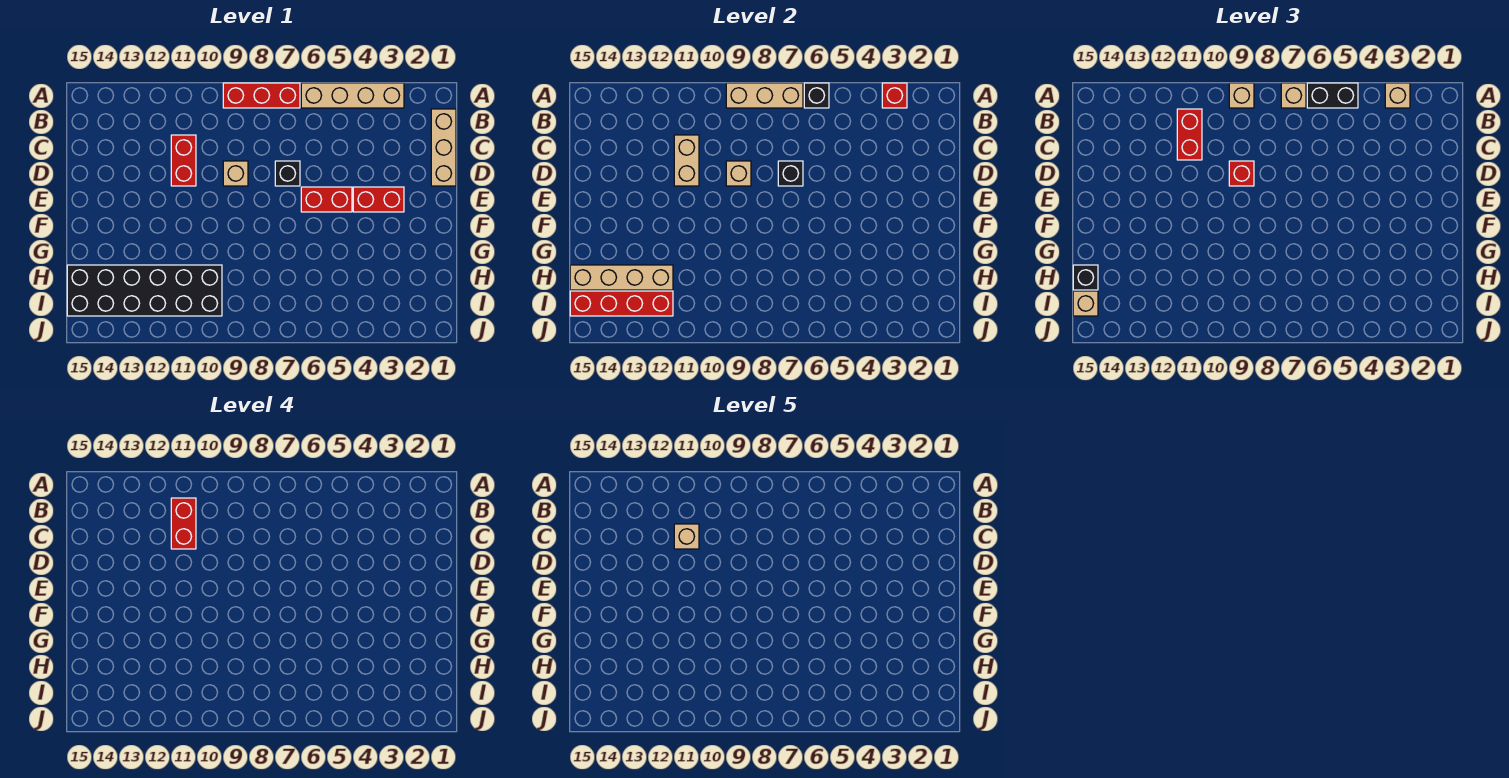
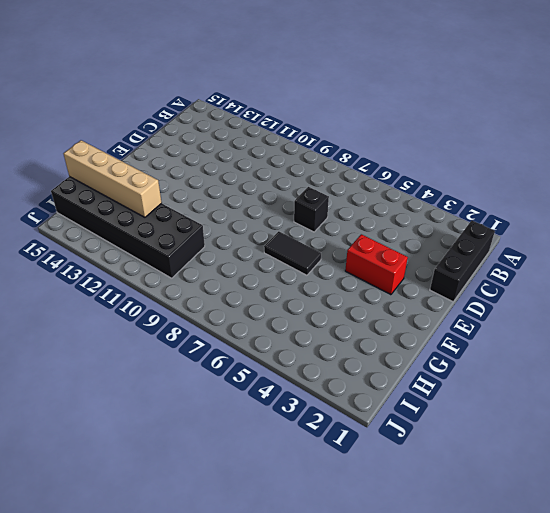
black 1x3 brick [430,220,495,302] -> tan 1x3 brick [431,109,456,186]
black 1x2 tile [264,231,321,275] -> none
none -> tan 1x4 brick [301,83,404,108]
none -> red 1x3 brick [223,83,300,108]
none -> red 1x2 brick [171,135,196,186]

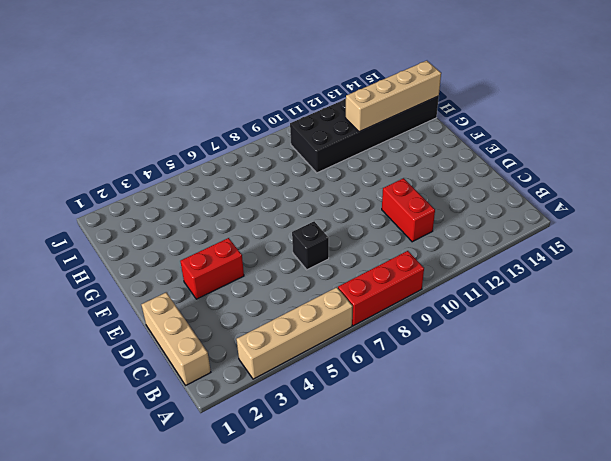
none -> tan 1x1 brick [223,161,248,186]
none -> red 1x2 brick [301,187,352,212]
none -> red 1x1 brick [882,83,907,108]

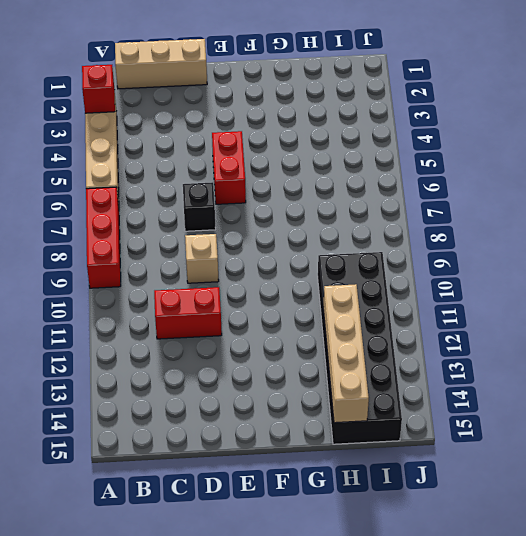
none -> red 1x2 brick [353,187,404,212]
none -> black 1x1 brick [804,83,829,108]
none -> tan 1x3 brick [726,83,803,108]

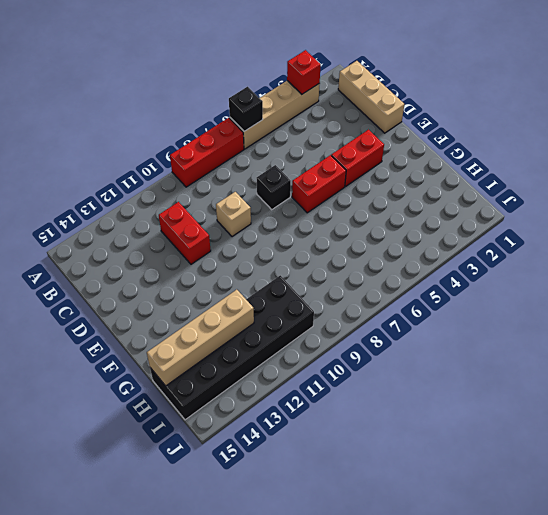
none -> tan 1x3 brick [726,83,803,108]
none -> tan 1x2 brick [674,135,699,186]
none -> black 1x1 brick [778,161,803,186]

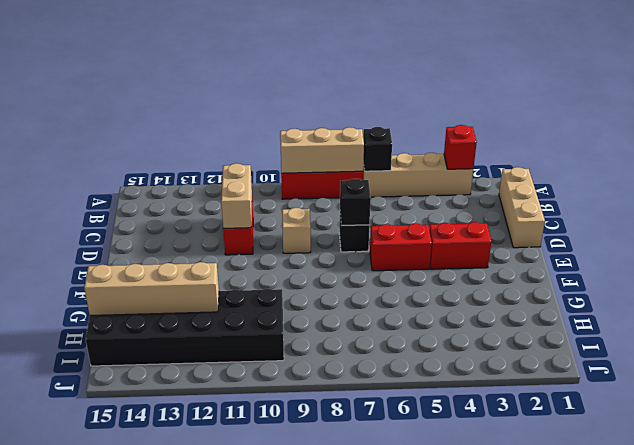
none -> tan 1x1 brick [726,161,751,186]
none -> red 1x4 brick [570,291,673,316]
none -> tan 1x1 brick [1385,83,1410,108]

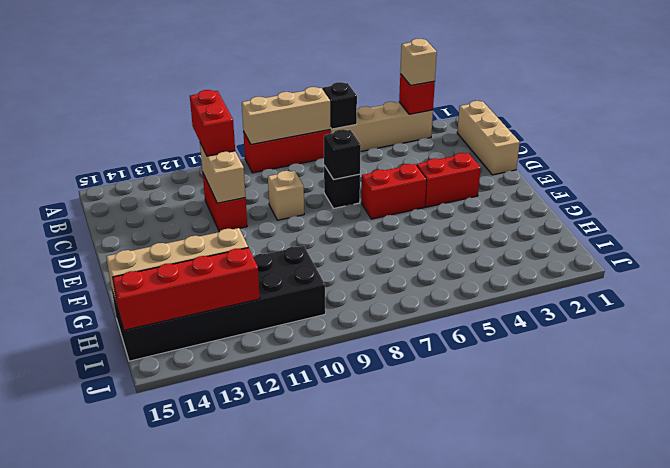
none -> tan 1x1 brick [726,161,751,186]
none -> black 1x2 brick [1307,83,1358,108]
none -> tan 1x1 brick [1281,83,1306,108]

